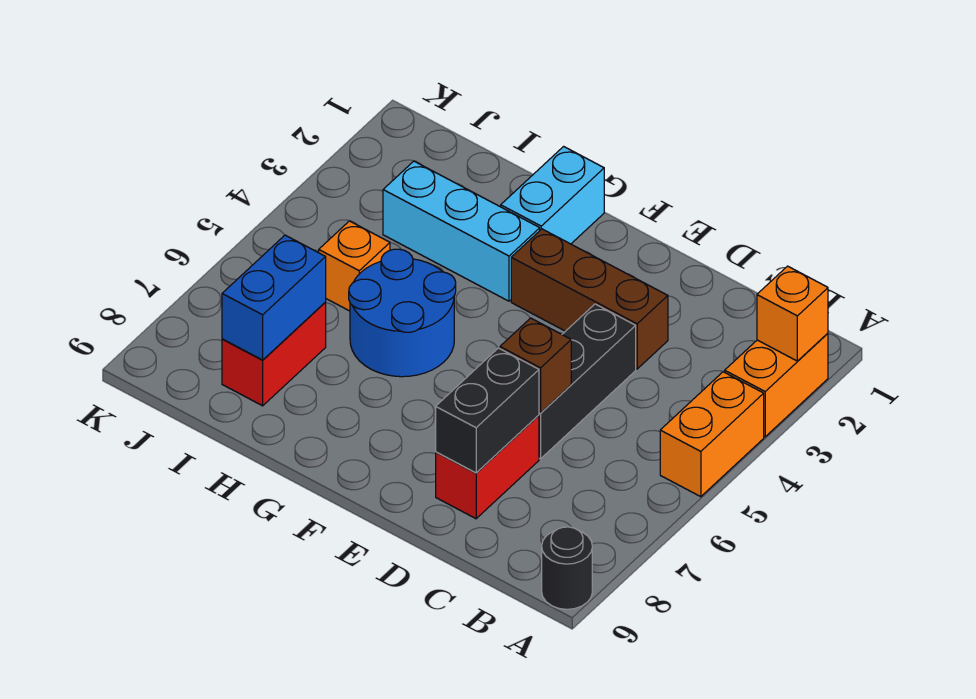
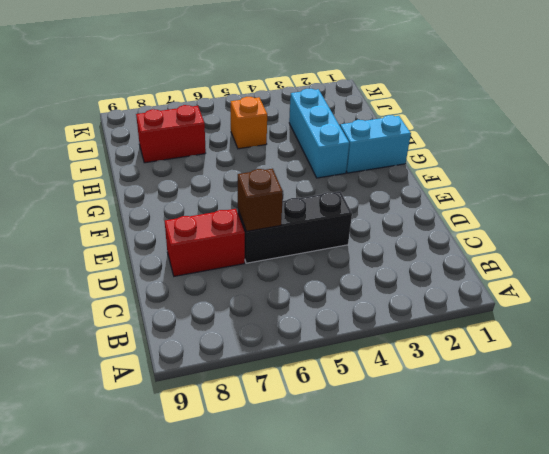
none -> orange 1x2 brick [725,333,828,437]
none -> orange 1x2 brick [660,372,764,497]
none -> black 1x1 round brick [542,527,592,609]

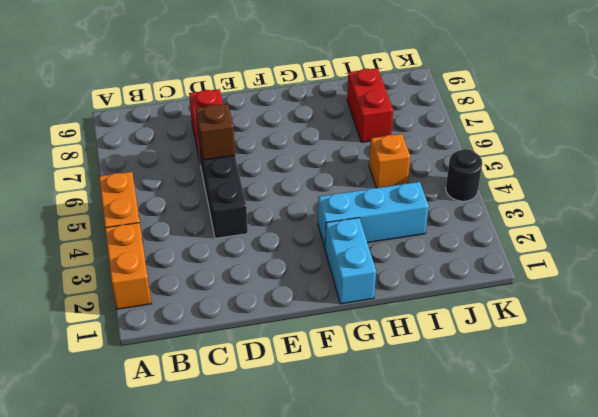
black 1x1 round brick [446,149,482,201] -> black 1x1 round brick moved to [542,527,592,609]
none -> brown 1x3 brick [511,229,668,369]
none -> blue 2x2 round brick [349,249,456,377]
none -> orange 1x1 brick [757,266,828,361]

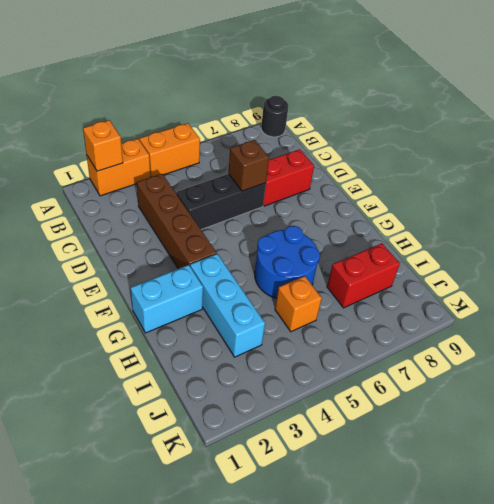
brown 1x4 brick [137,174,217,269] -> brown 1x3 brick [511,229,668,369]
none -> black 1x2 brick [436,348,539,473]
none -> blue 1x2 brick [222,235,326,360]

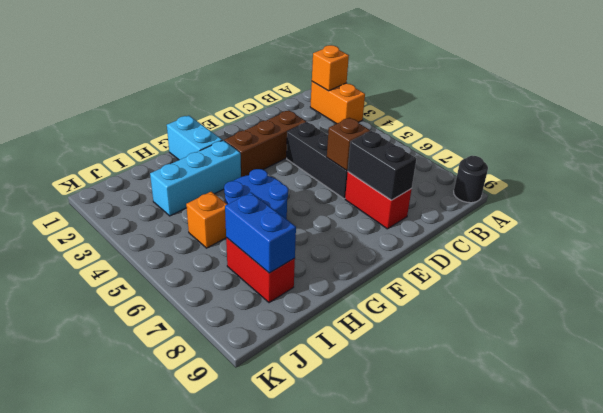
none -> orange 1x2 brick [660,372,764,497]

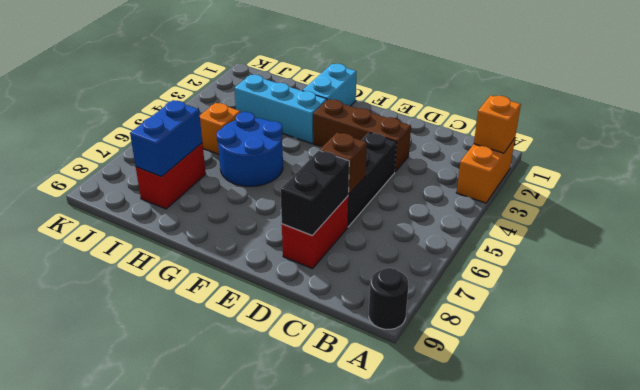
none -> orange 1x2 brick [660,372,764,497]

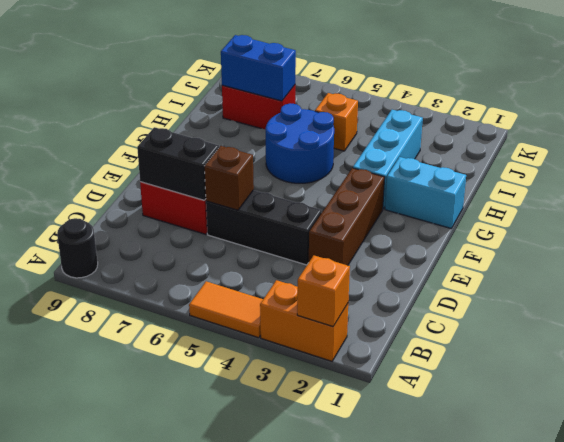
orange 1x2 tile [189,281,263,338] -> orange 1x2 brick [660,372,764,497]

